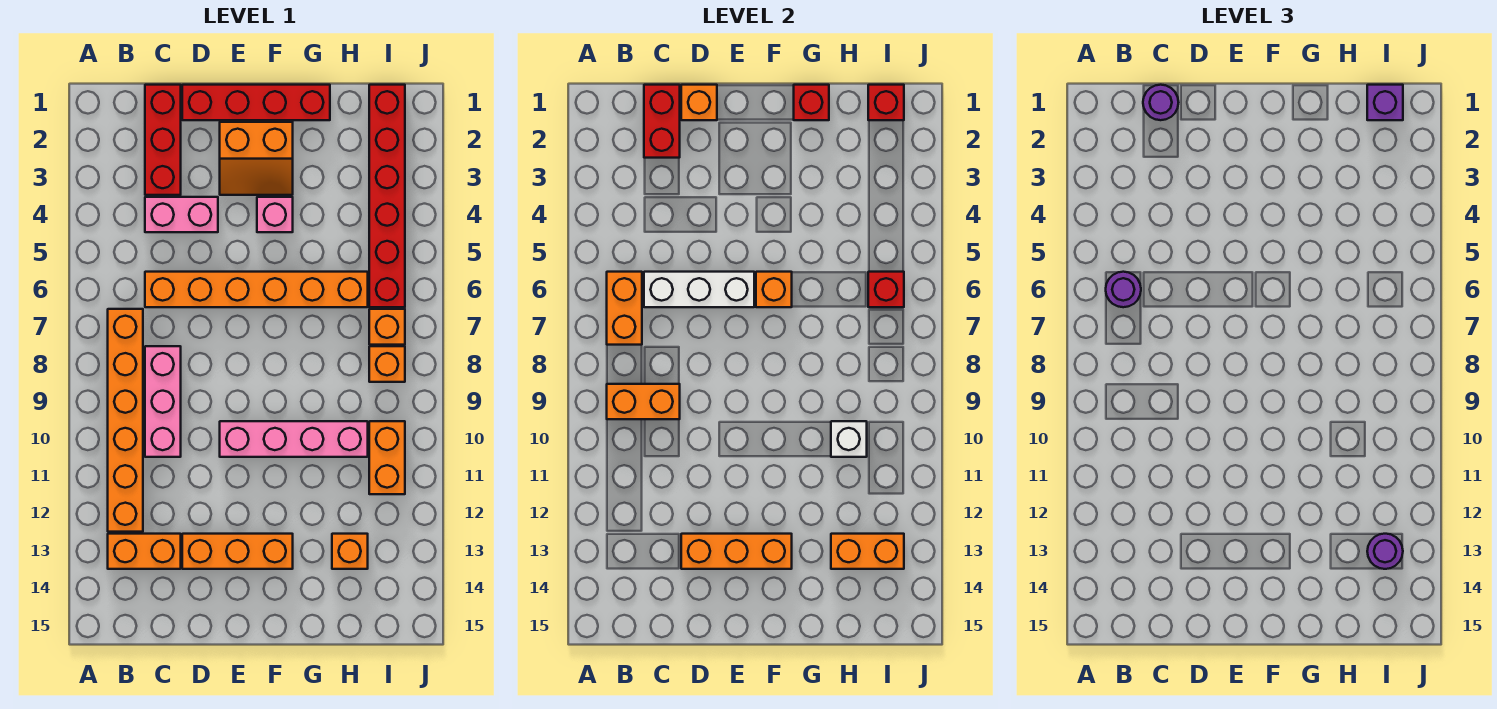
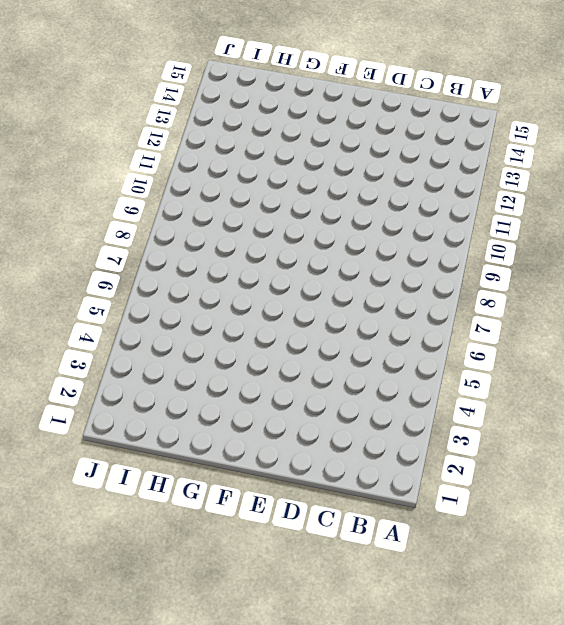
none -> orange 1x6 brick [108,309,143,532]
none -> orange 1x2 brick [108,534,181,569]
none -> red 1x3 brick [145,85,181,195]
none -> pink 1x2 brick [145,197,218,232]

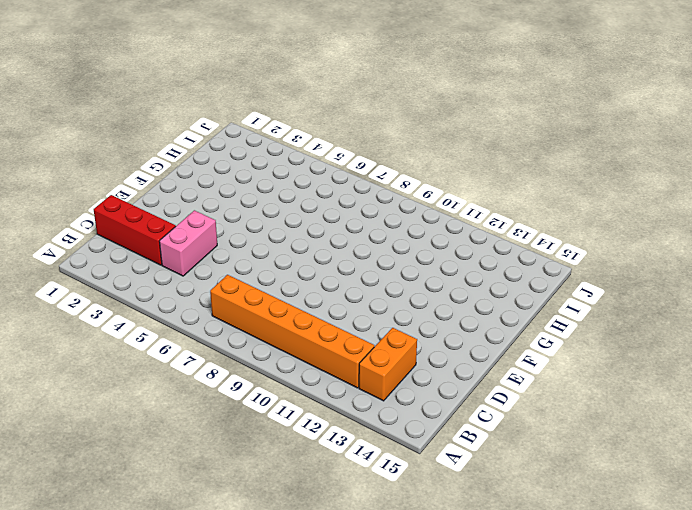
none -> orange 1x6 brick [145,272,368,307]
none -> pink 1x3 brick [145,346,181,457]
none -> red 1x4 brick [182,85,330,120]
none -> orange 1x3 brick [182,534,293,569]

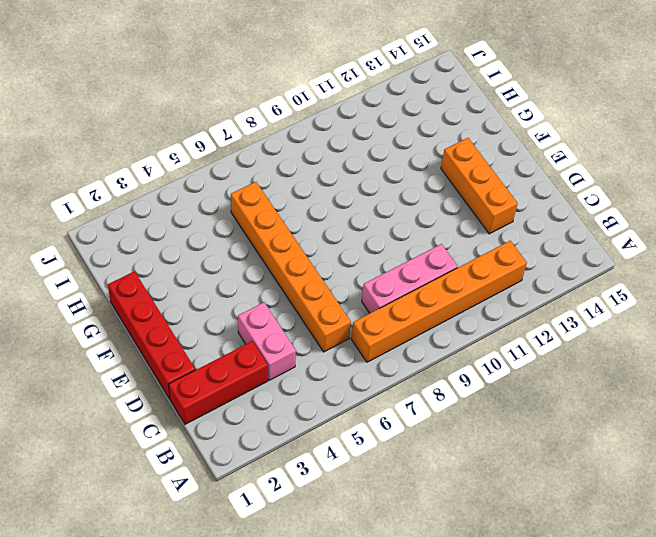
none -> orange 1x2 brick [108,534,181,569]
none -> orange 2x2 slope [220,122,293,195]
none -> pink 1x4 brick [220,421,368,457]
none -> pink 1x1 brick [257,197,293,232]

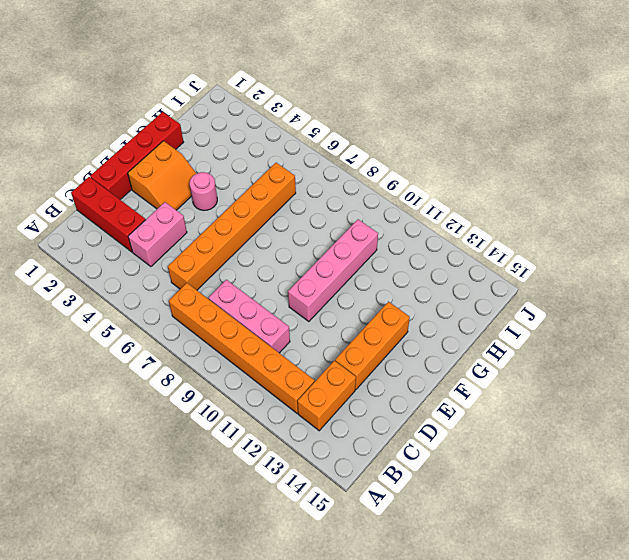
pink 1x1 round brick [190,172,217,211] -> pink 1x1 brick [257,197,293,232]
none -> orange 1x1 brick [332,534,368,569]
none -> red 1x6 brick [369,85,405,307]
none -> orange 1x1 brick [369,309,405,345]
none -> orange 1x1 brick [369,346,405,382]

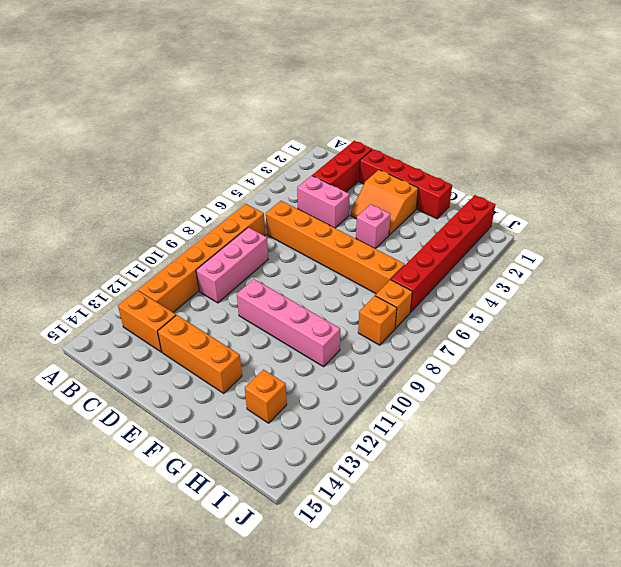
none -> orange 1x2 brick [369,421,405,494]
none -> orange 1x2 brick [607,272,642,345]
none -> orange 1x2 brick [607,384,680,419]
none -> red 1x2 brick [644,85,680,158]

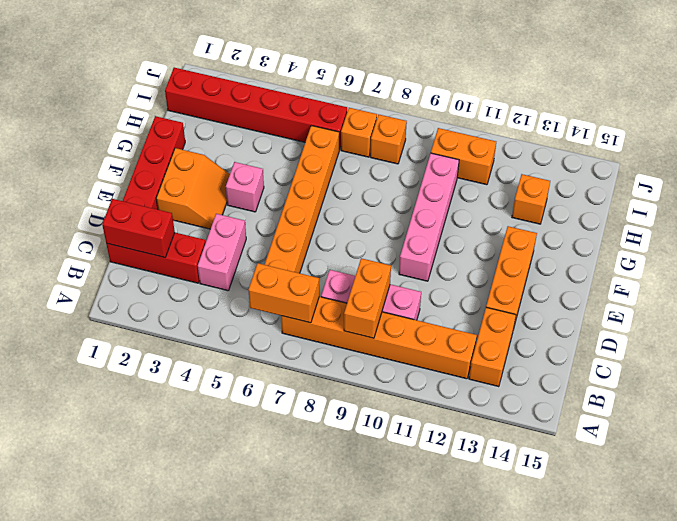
none -> white 1x3 brick [644,272,754,307]
none -> orange 1x1 brick [681,85,717,120]
none -> orange 1x3 brick [681,534,792,569]
none -> orange 1x1 brick [756,272,792,307]

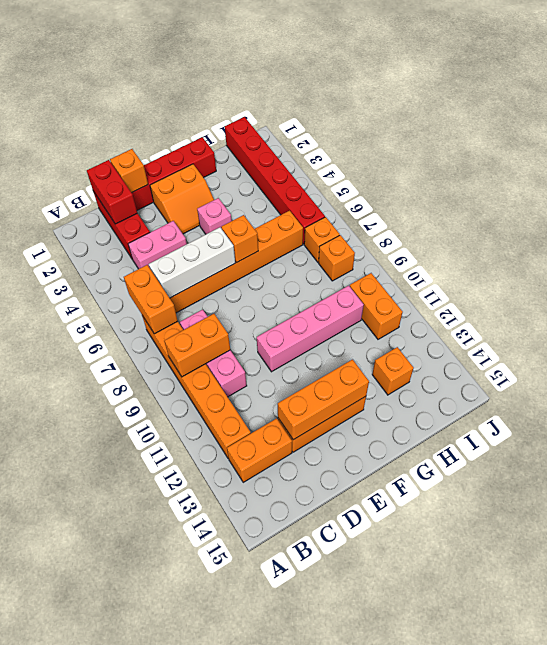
none -> red 1x1 brick [794,85,829,120]
none -> white 1x1 brick [831,421,867,457]
none -> orange 1x2 brick [831,534,904,569]
none -> red 1x1 brick [868,85,904,120]

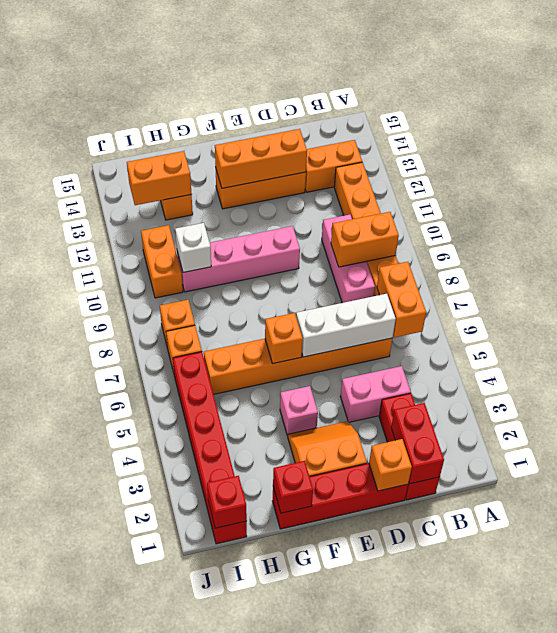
none -> red 1x1 brick [868,272,904,307]
none -> purple 1x1 round brick [1106,272,1141,307]
none -> purple 1x1 round brick [1143,85,1178,120]
none -> purple 1x1 brick [1367,85,1403,120]

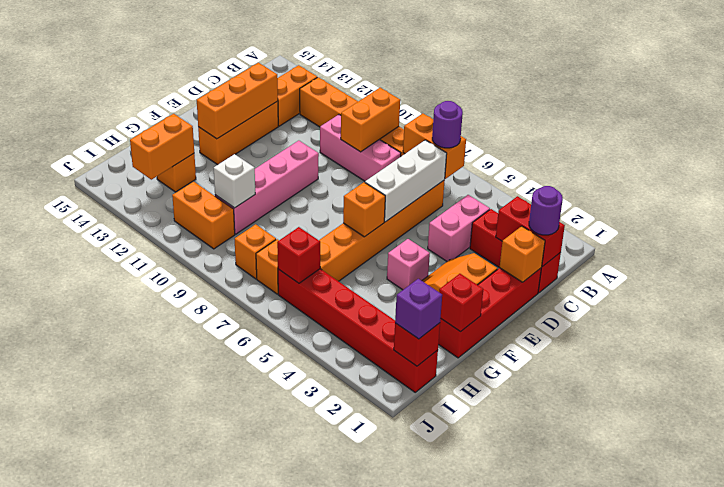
none -> purple 1x1 round brick [1367,534,1403,569]

